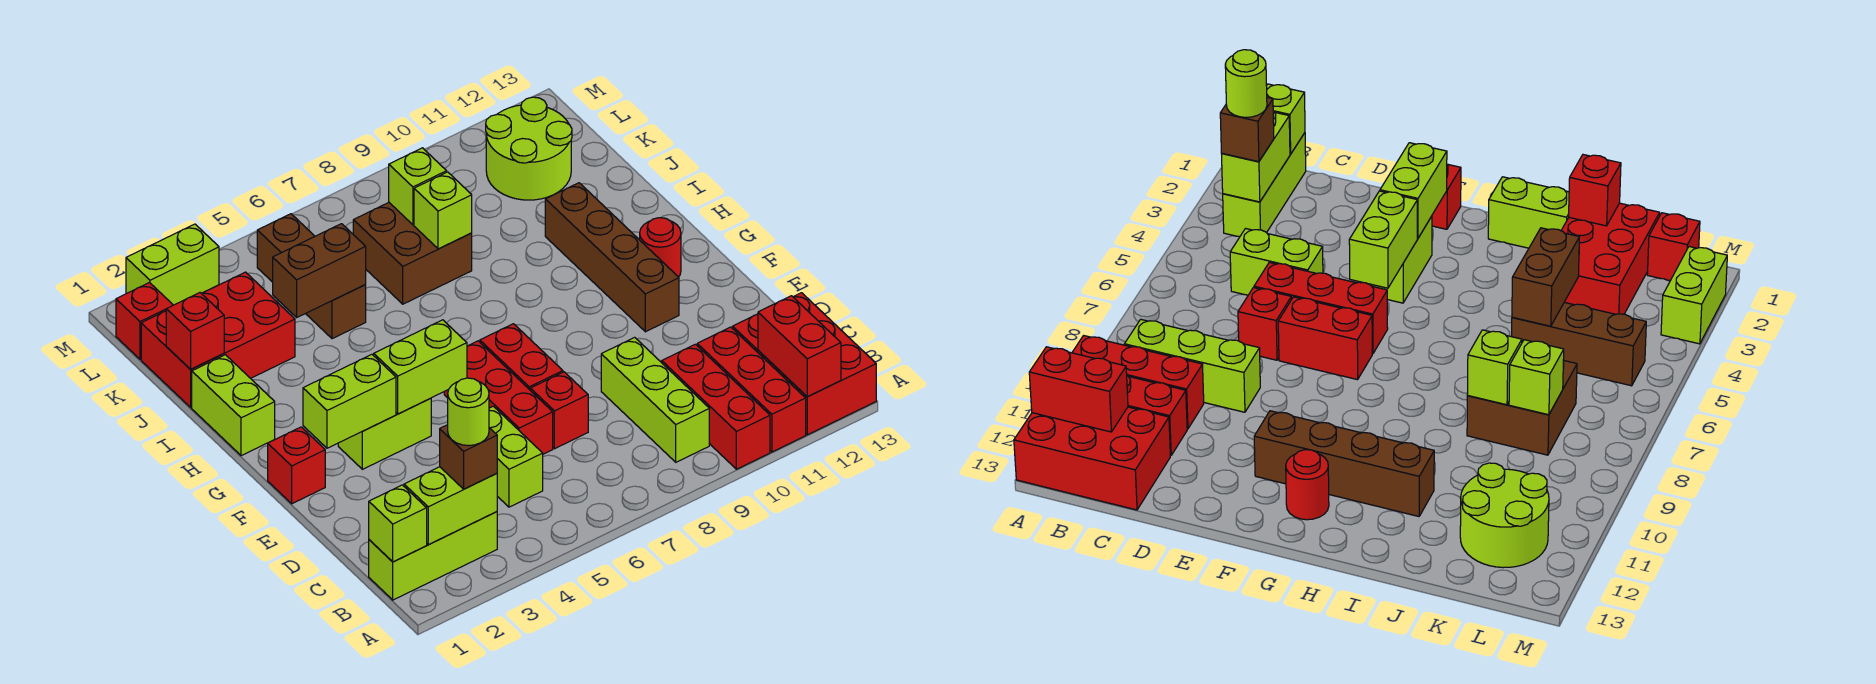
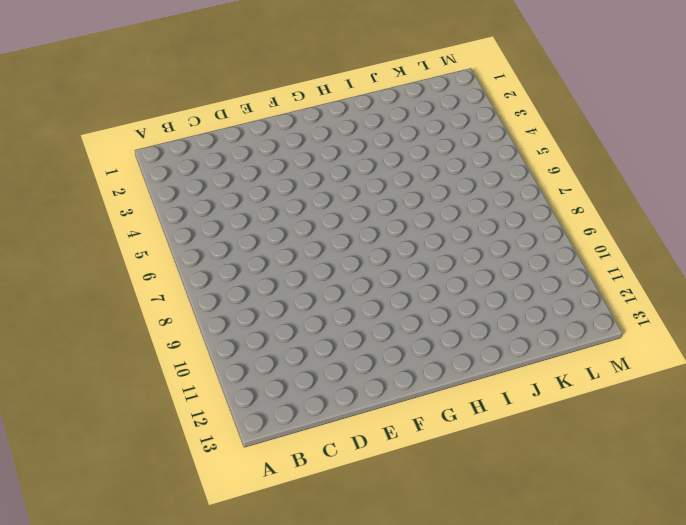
none -> red 1x3 brick [662,344,770,469]
none -> red 1x3 brick [697,327,806,452]
none -> red 2x3 brick [733,293,876,435]
none -> lime 1x3 brick [369,512,497,600]

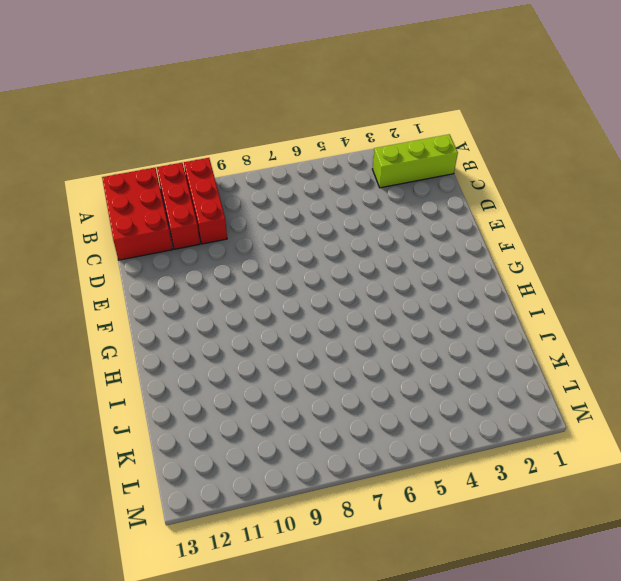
none -> lime 1x3 brick [601,337,709,462]
none -> lime 1x2 brick [489,406,543,507]
none -> red 1x3 brick [444,341,553,454]
none -> red 1x1 brick [530,372,588,449]

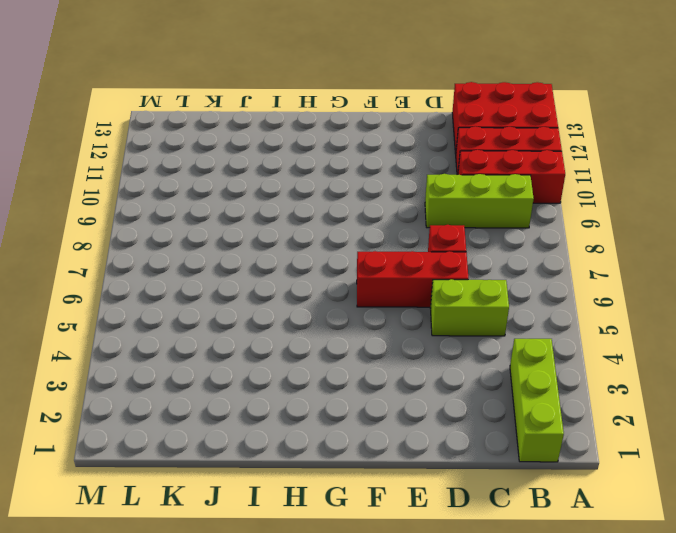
none -> red 1x2 brick [480,324,563,390]
none -> red 1x1 brick [268,427,325,504]
none -> lime 1x2 brick [338,398,431,469]
none -> brown 1x4 brick [545,183,679,332]

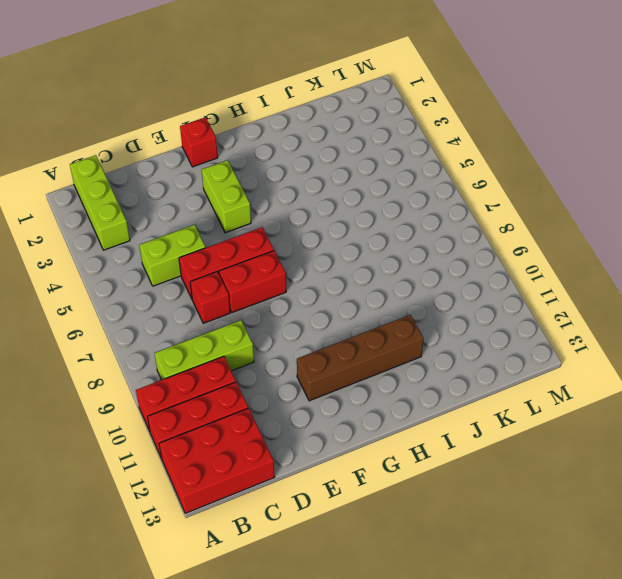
none -> red 1x1 round brick [640,218,681,277]
none -> lime 1x2 brick [192,355,275,456]
none -> red 2x3 brick [141,272,295,407]
none -> brown 1x3 brick [257,214,366,339]

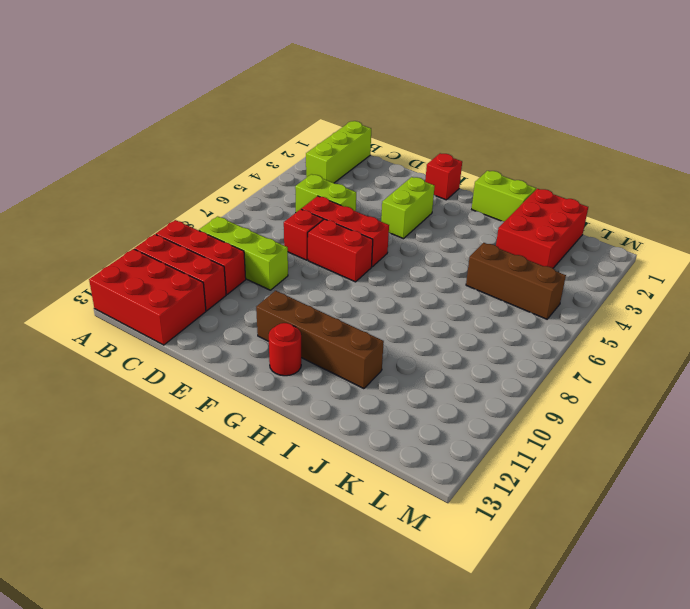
none -> brown 2x2 brick [353,203,472,304]
none -> lime 2x2 round brick [486,97,572,200]
none -> red 1x1 brick [116,283,173,359]
none -> lime 1x2 brick [126,224,219,305]

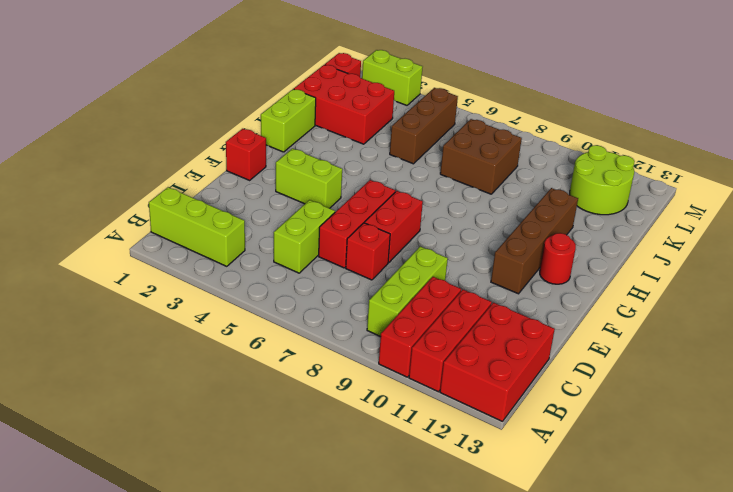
none -> red 1x2 brick [758,296,841,397]
none -> lime 1x1 brick [369,485,427,562]
none -> lime 1x2 brick [404,467,497,545]
none -> lime 1x2 brick [303,354,396,448]

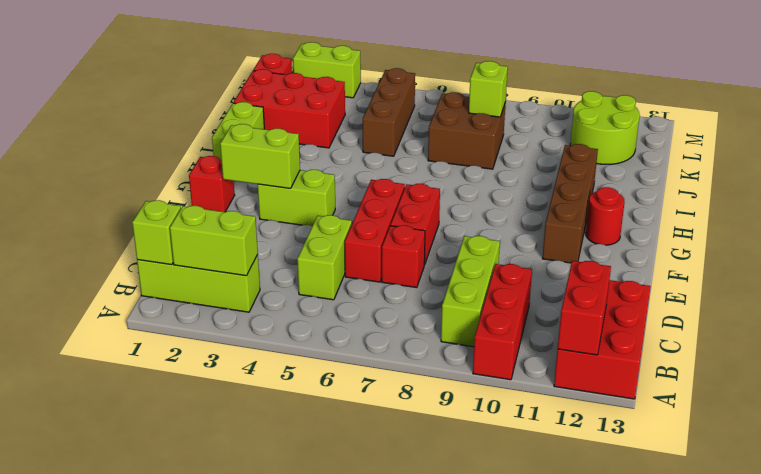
none -> red 1x3 brick [697,327,806,452]
none -> lime 1x2 brick [374,320,467,414]
none -> red 1x1 brick [166,293,224,369]
none -> brown 1x2 brick [273,224,366,317]

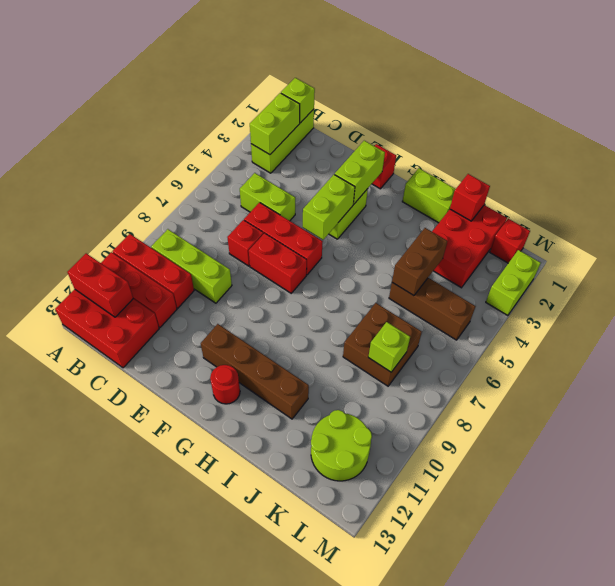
none -> lime 1x1 brick [414,172,472,249]
none -> brown 1x1 brick [440,425,497,489]
none -> lime 1x1 round brick [448,378,489,446]

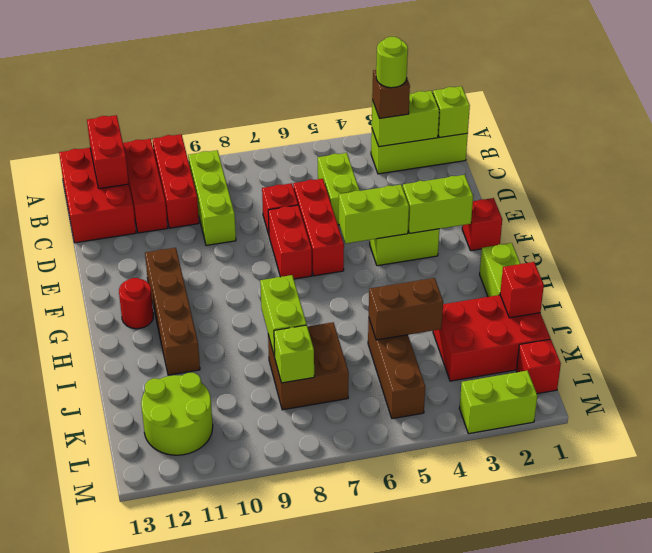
lime 1x2 brick [260,275,307,357] -> lime 1x1 brick [414,172,472,249]

